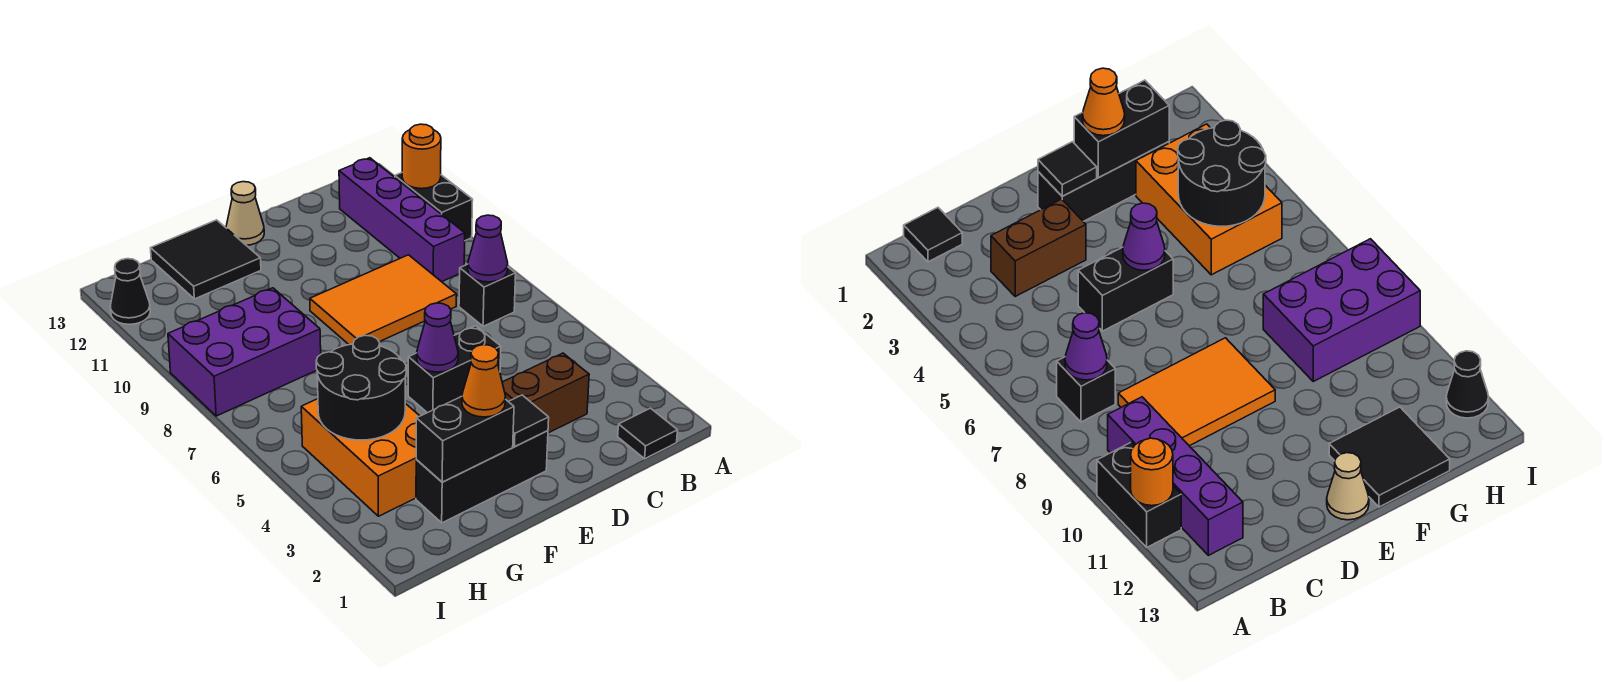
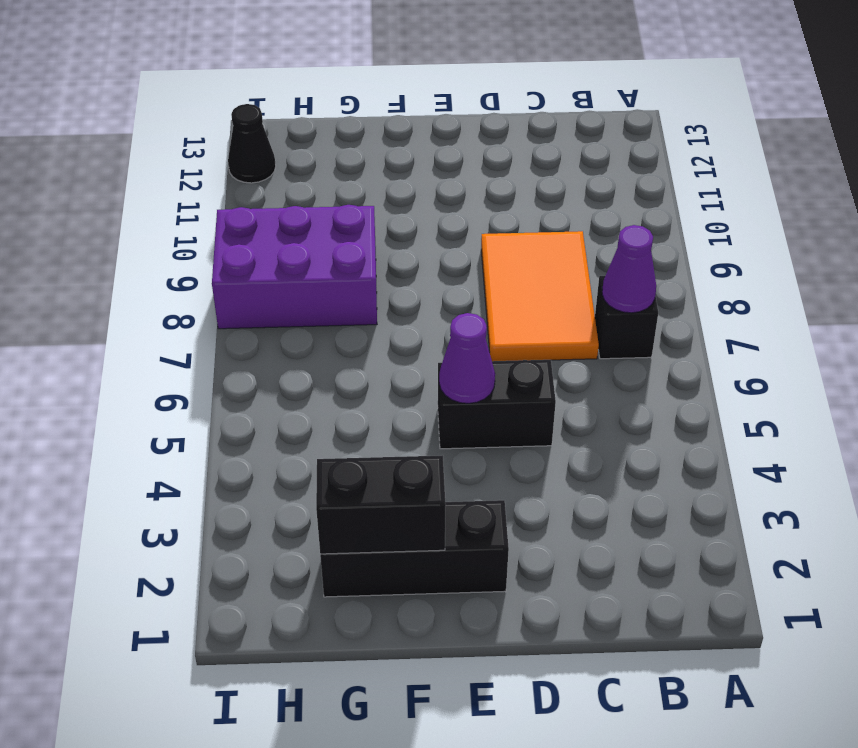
orange 2x3 tile [481,231,599,361] -> orange 2x3 tile turned to [310,255,457,345]
none -> black 1x2 brick [395,173,473,241]
none -> black 1x1 tile [618,408,678,459]
none -> purple 1x4 brick [339,158,465,282]

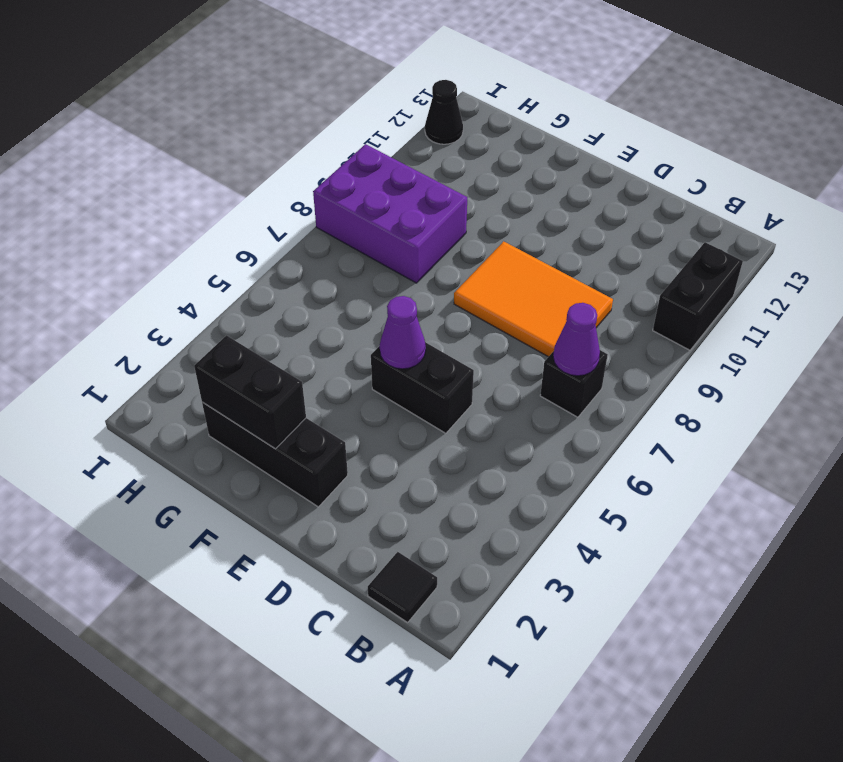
none -> purple 1x4 brick [339,158,465,282]
none -> brown 1x2 brick [502,353,589,433]
none -> tan 1x1 cone [226,182,264,245]

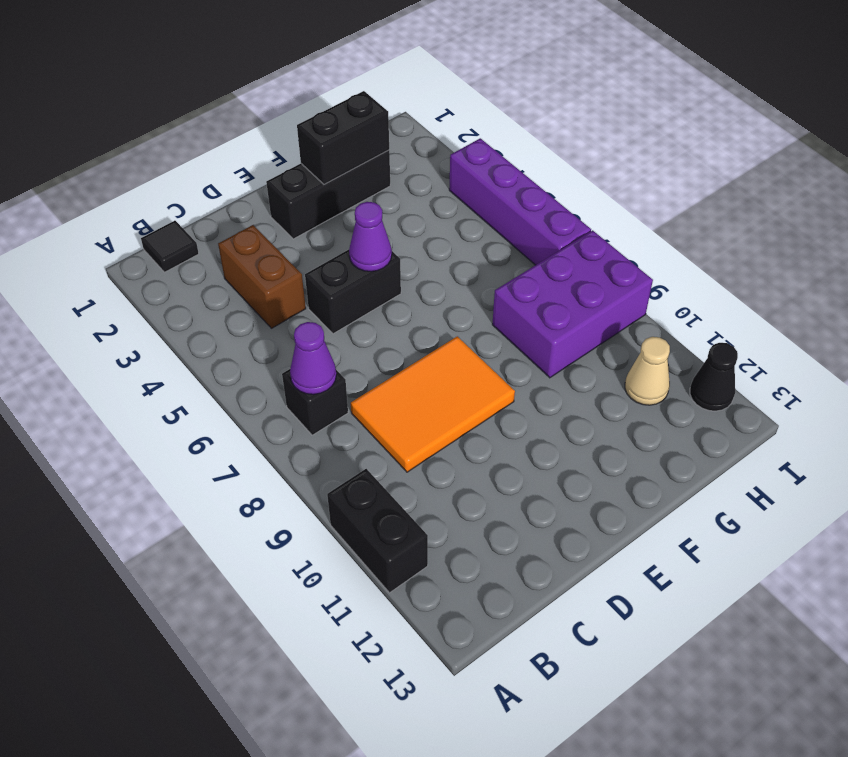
brown 1x2 brick [218,225,306,328] -> brown 1x2 brick turned to [502,353,589,433]
tan 1x1 cone [625,337,670,405] -> tan 1x1 cone moved to [226,182,264,245]
purple 1x4 brick [449,138,591,265] -> purple 1x4 brick moved to [339,158,465,282]
none -> black 2x2 tile [151,220,261,299]
none -> orange 2x3 brick [301,399,419,516]
none -> orange 1x1 round brick [402,124,441,189]

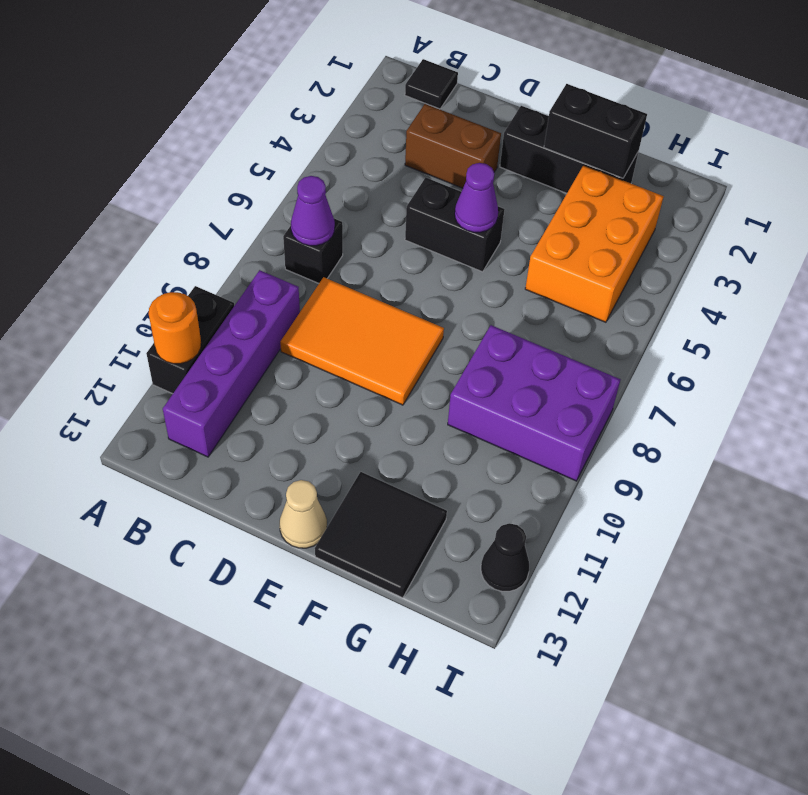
none -> black 1x1 tile [509,395,549,447]
none -> black 2x2 round brick [316,335,406,440]
none -> orange 1x1 cone [462,345,505,417]

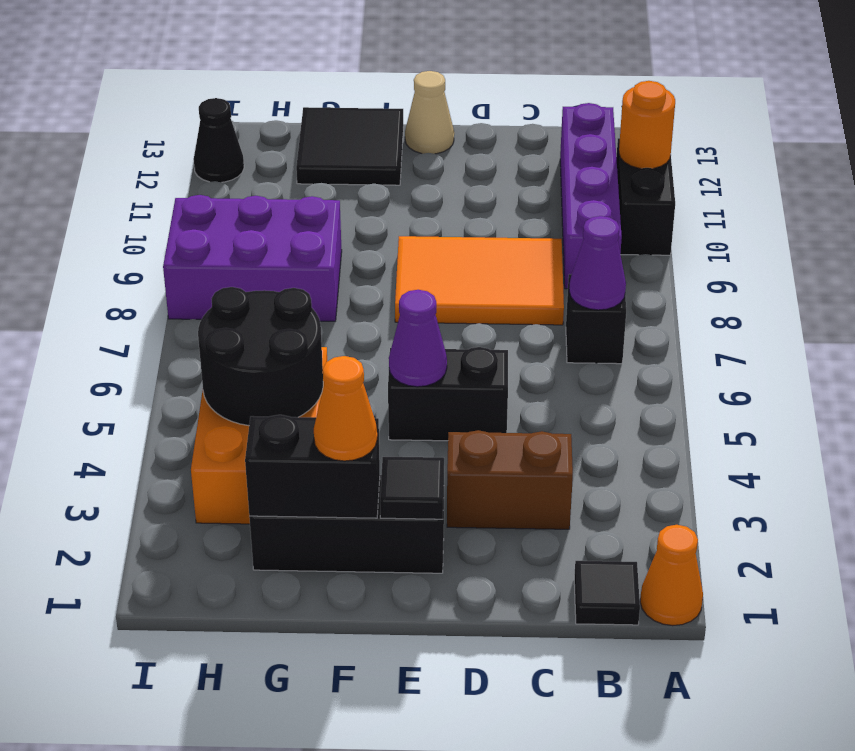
orange 1x1 cone [640,525,703,626] -> none

